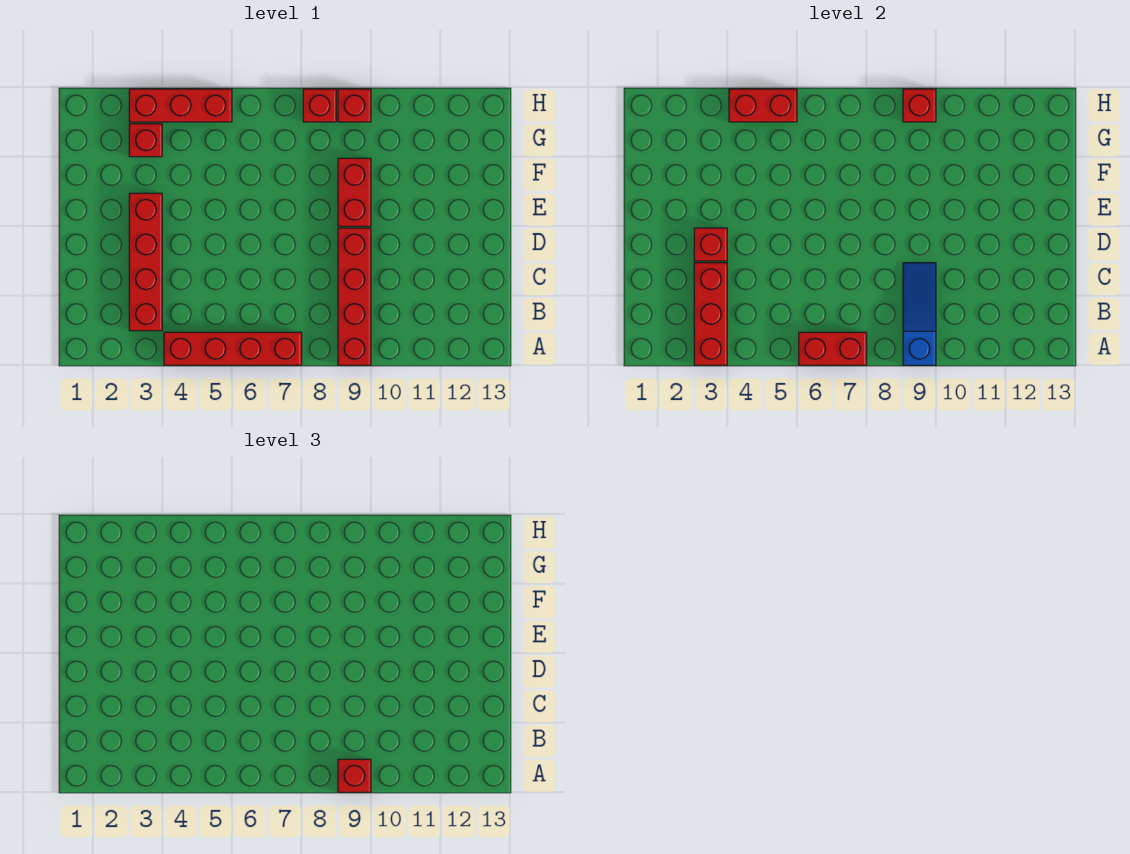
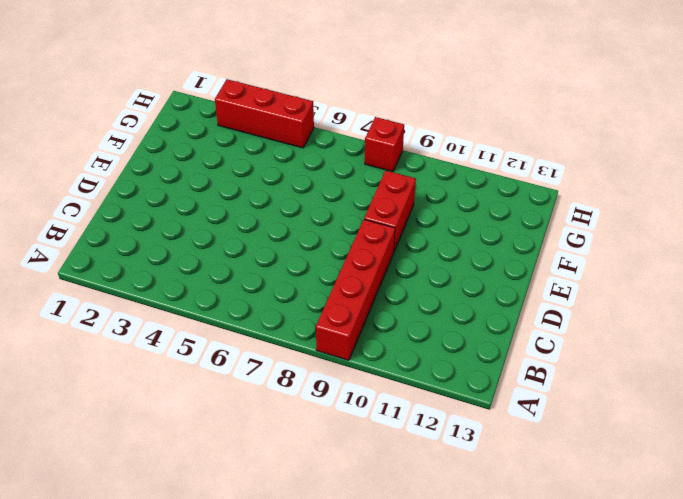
none -> red 1x4 brick [164,332,302,365]
none -> red 1x4 brick [129,193,162,331]
none -> red 1x1 brick [129,124,162,157]

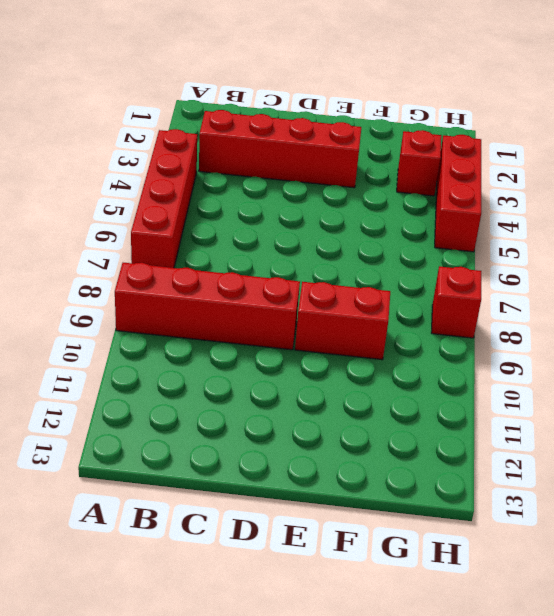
none -> red 1x1 brick [338,89,371,122]
none -> red 1x3 brick [694,263,727,365]
none -> red 1x2 brick [799,332,867,365]

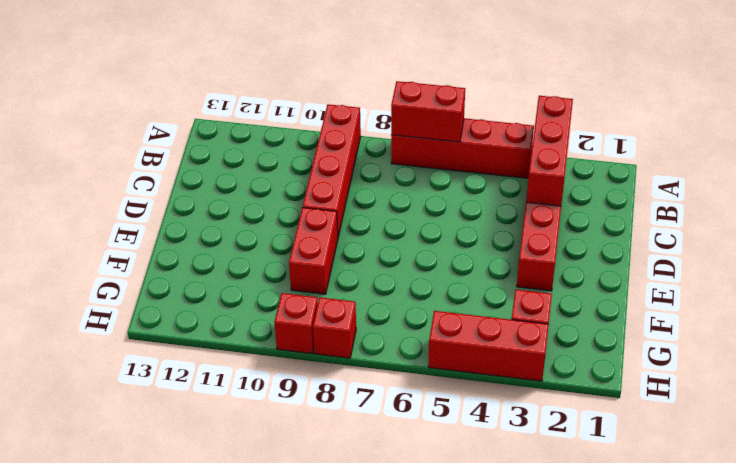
none -> blue 1x3 slope [903,263,936,365]
none -> red 1x1 brick [694,228,727,261]
none -> red 1x2 brick [729,89,797,122]

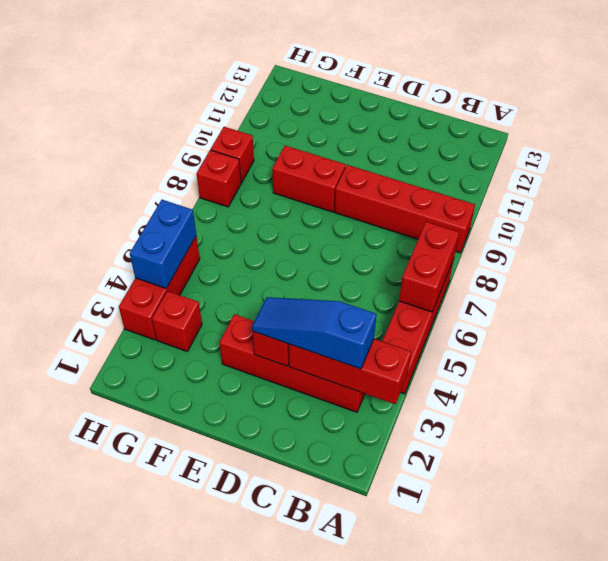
blue 1x3 slope [252,297,377,369] -> blue 1x3 slope moved to [903,263,936,365]
blue 1x2 brick [130,200,196,288] -> red 1x2 brick [729,89,797,122]
none -> red 1x1 brick [903,89,936,122]
none -> red 1x1 brick [338,759,371,792]

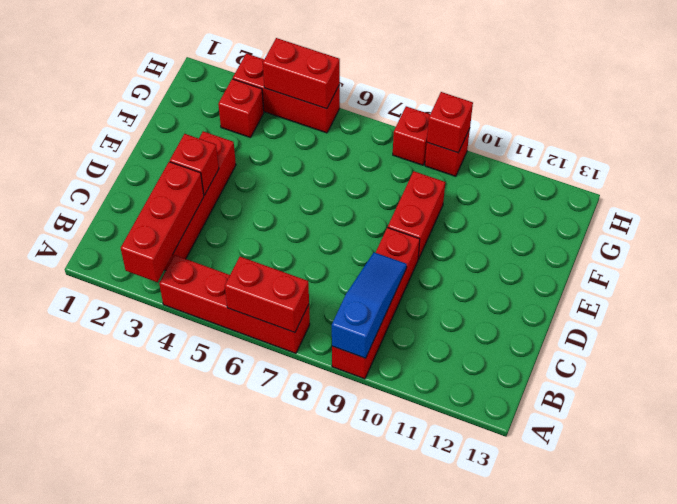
none -> red 1x1 brick [338,759,371,792]

